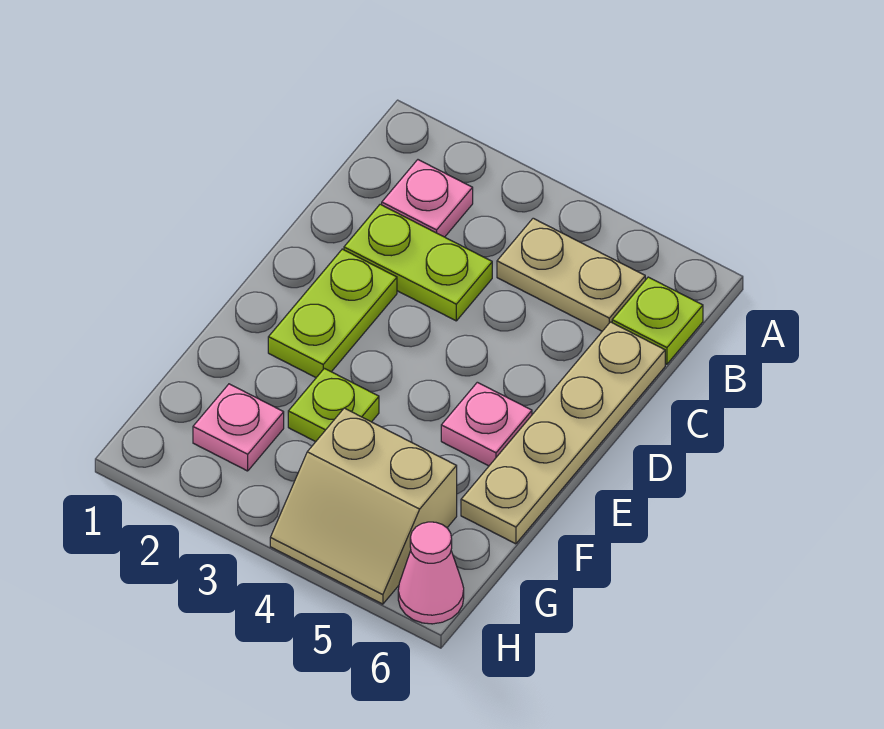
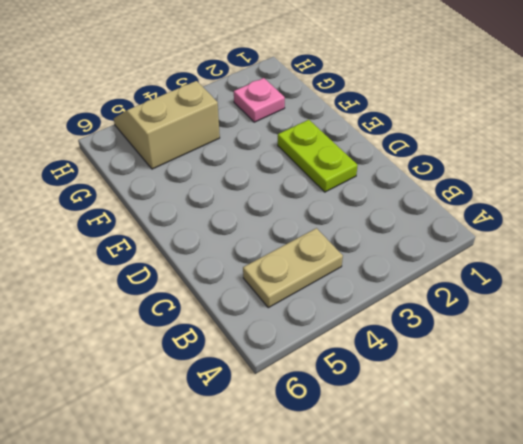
none -> pink 1x1 plate [382,160,473,237]
none -> lime 1x1 plate [612,277,703,364]

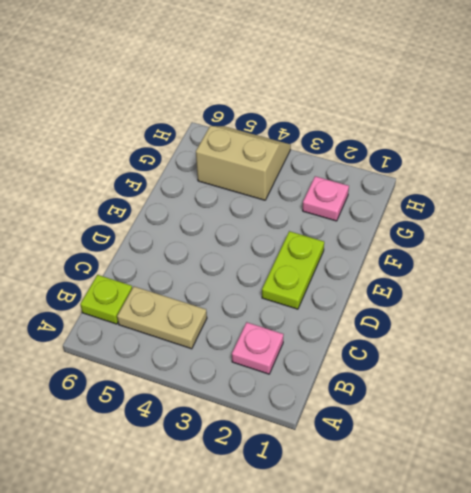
none -> lime 1x2 plate [344,204,492,321]
none -> tan 1x4 plate [461,322,665,544]

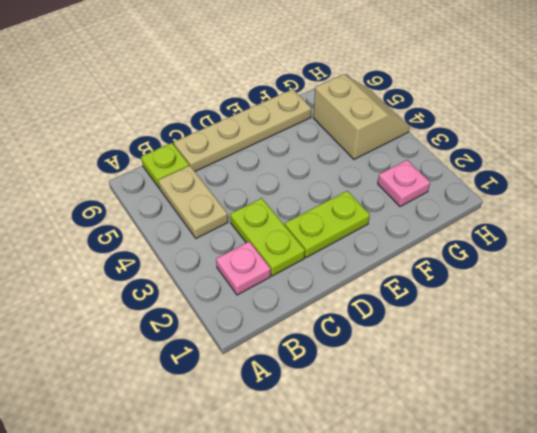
none -> pink 1x1 plate [441,382,532,466]
none -> lime 1x1 plate [288,368,379,442]

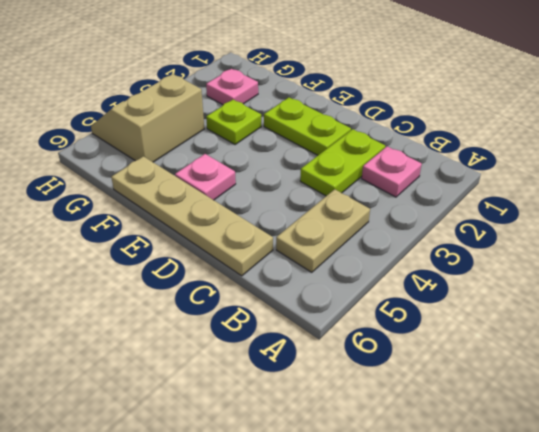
none -> lime 1x1 plate [612,277,703,364]
none -> pink 1x1 cone [398,522,464,624]

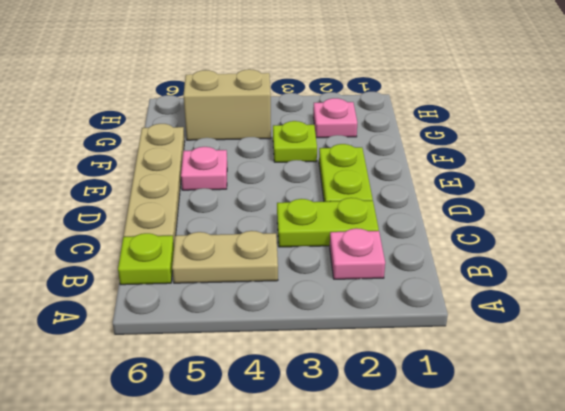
none -> pink 1x1 cone [398,522,464,624]

